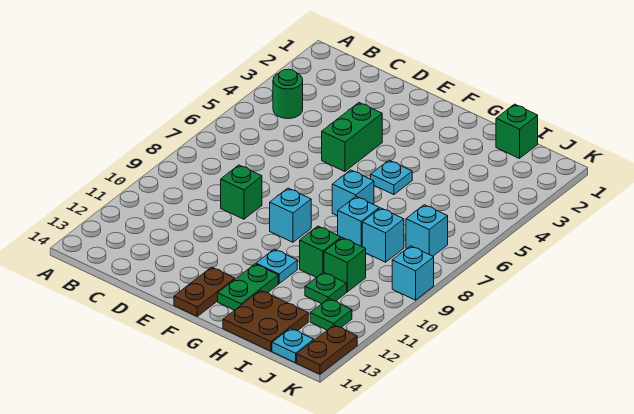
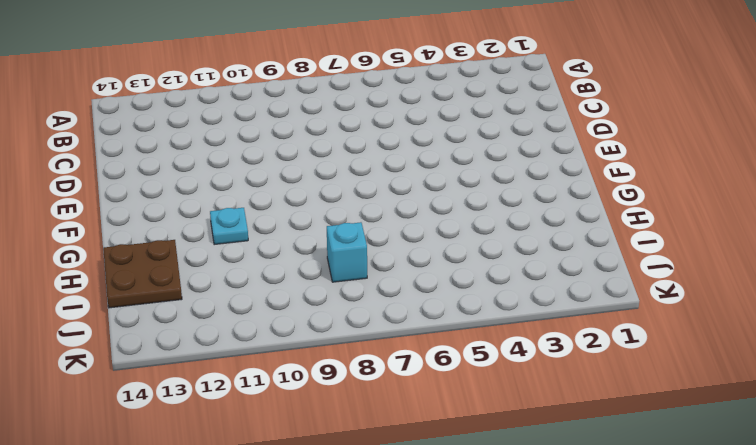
none -> green 1x1 round brick [273,69,303,119]
none -> green 1x1 brick [221,165,262,219]
none -> green 1x2 brick [322,103,382,171]

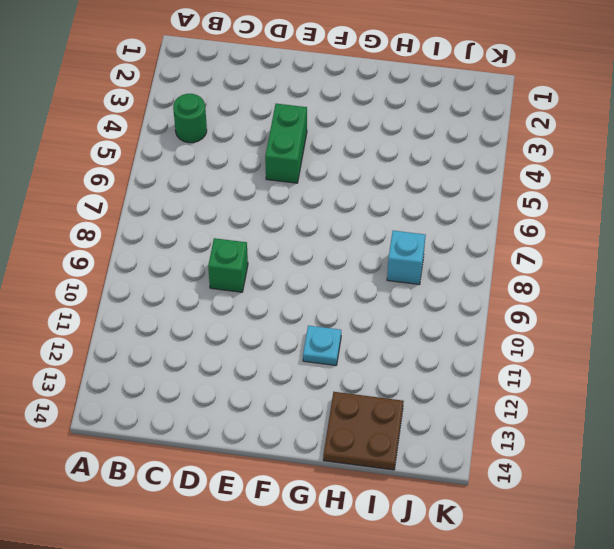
none -> cyan 1x1 brick [270,188,311,242]
none -> brown 1x2 plate [174,267,235,316]
none -> cyan 1x1 plate [371,160,412,195]

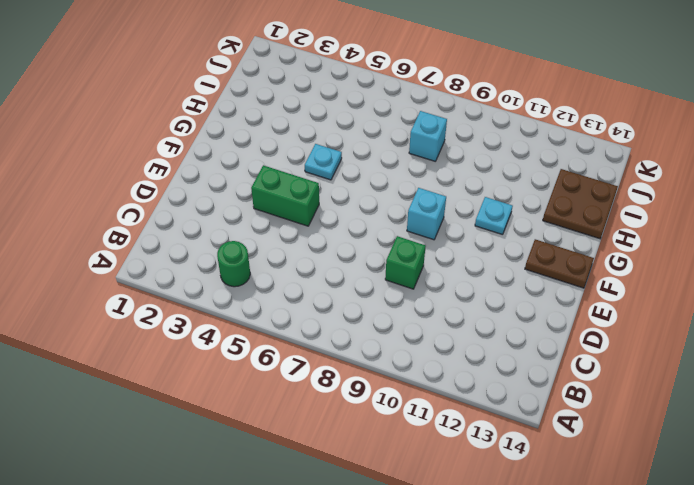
none -> cyan 1x1 brick [332,170,374,216]
none -> green 1x2 plate [218,264,278,310]
none -> cyan 1x1 brick [338,197,379,247]

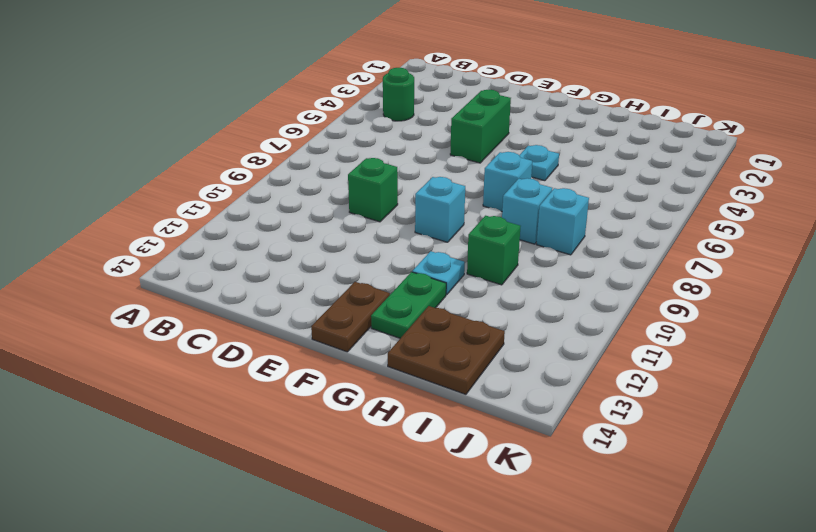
none -> green 1x1 brick [496,104,538,158]
none -> green 1x1 brick [324,238,366,292]
none -> green 1x1 plate [305,272,347,304]

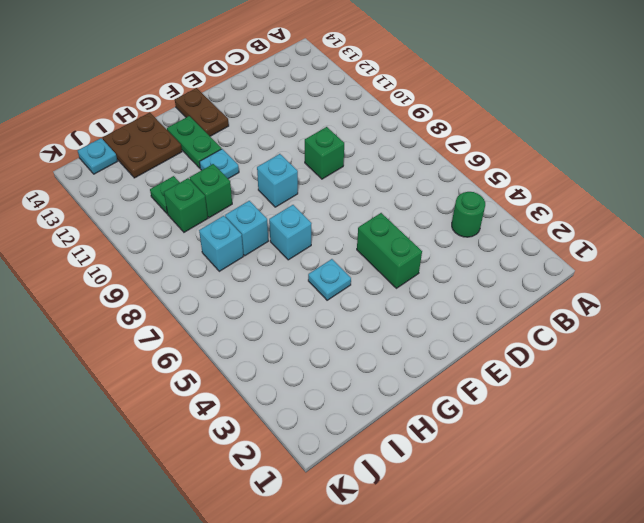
none -> green 1x1 brick [496,104,538,158]
none -> cyan 1x1 brick [406,205,448,256]
none -> green 1x1 plate [310,299,352,330]

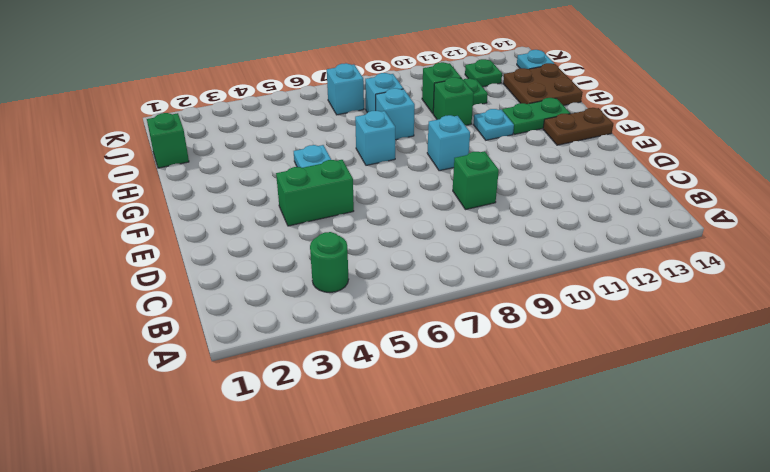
none -> cyan 1x1 brick [392,246,434,300]
none -> brown 1x2 plate [297,325,357,374]

